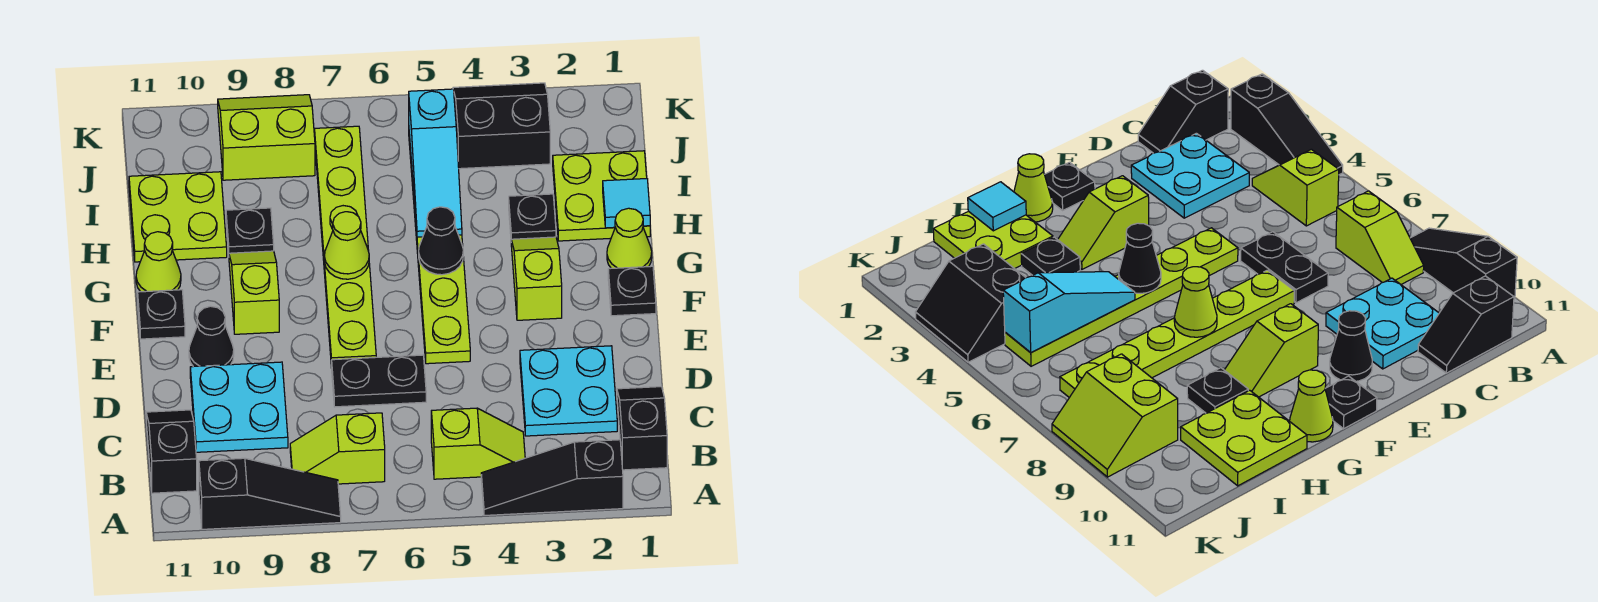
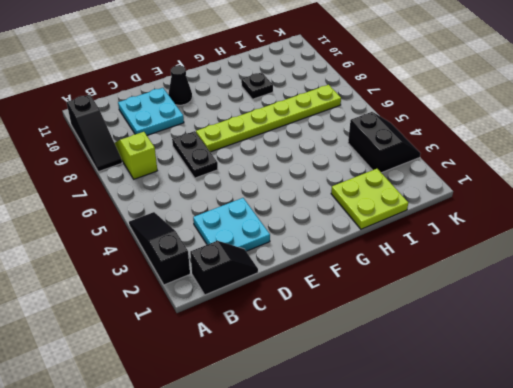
none -> lime 1x2 slope [431,408,525,479]
none -> black 1x2 slope [146,410,197,493]
none -> lime 1x6 plate [409,135,470,364]

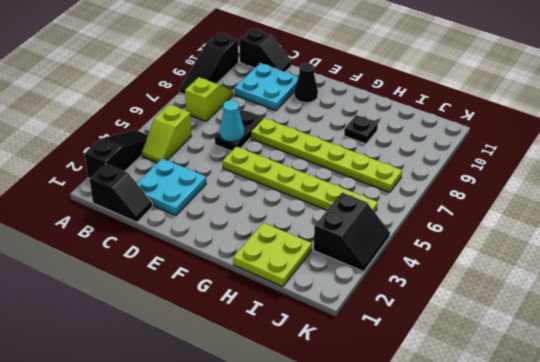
cyan 1x1 cone [219,100,244,142] -> none
none -> black 1x1 plate [608,266,656,316]
none -> lime 1x2 slope [511,237,562,320]
none -> lime 1x2 slope [229,251,279,334]

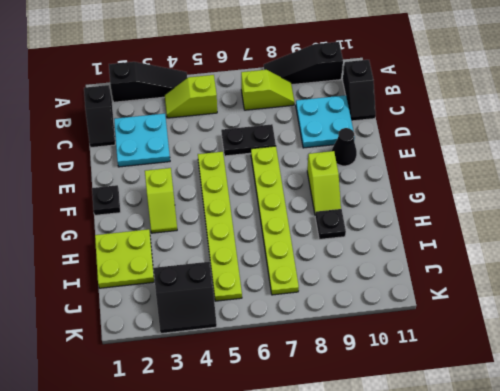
none -> black 1x1 plate [138,290,185,339]
none -> lime 1x1 cone [607,208,652,268]
none -> lime 1x1 cone [136,232,181,292]

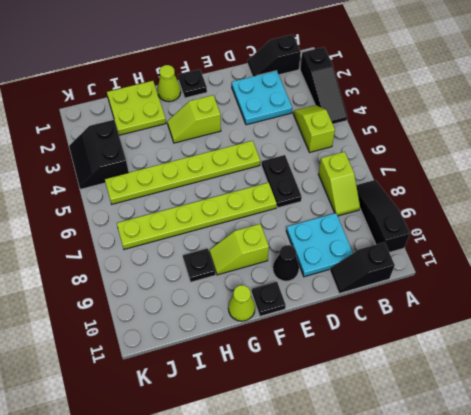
none -> black 1x1 plate [509,194,556,239]
none -> lime 2x2 plate [129,172,227,262]
none -> lime 2x2 slope [218,95,315,180]

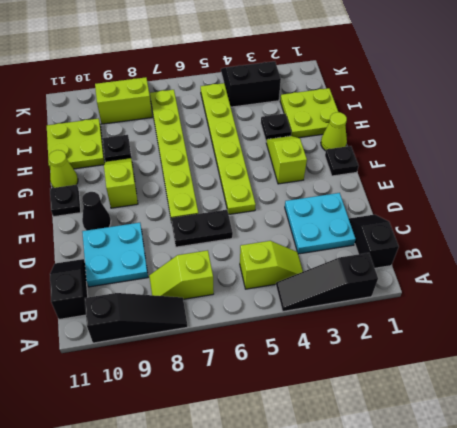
none -> black 1x1 cone [419,207,463,275]
none -> lime 1x1 cone [324,212,369,279]
none -> cyan 1x1 tile [603,179,650,228]

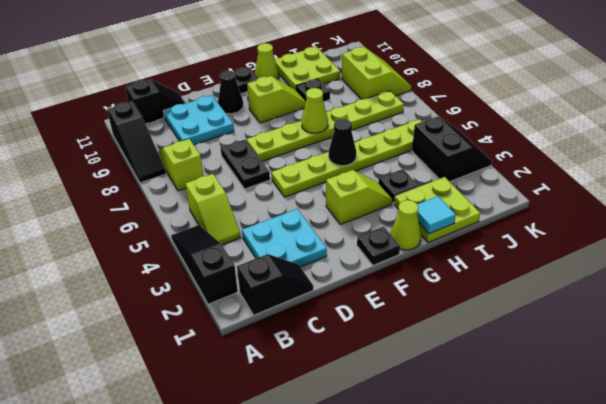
none -> cyan 1x3 slope [409,89,462,237]

